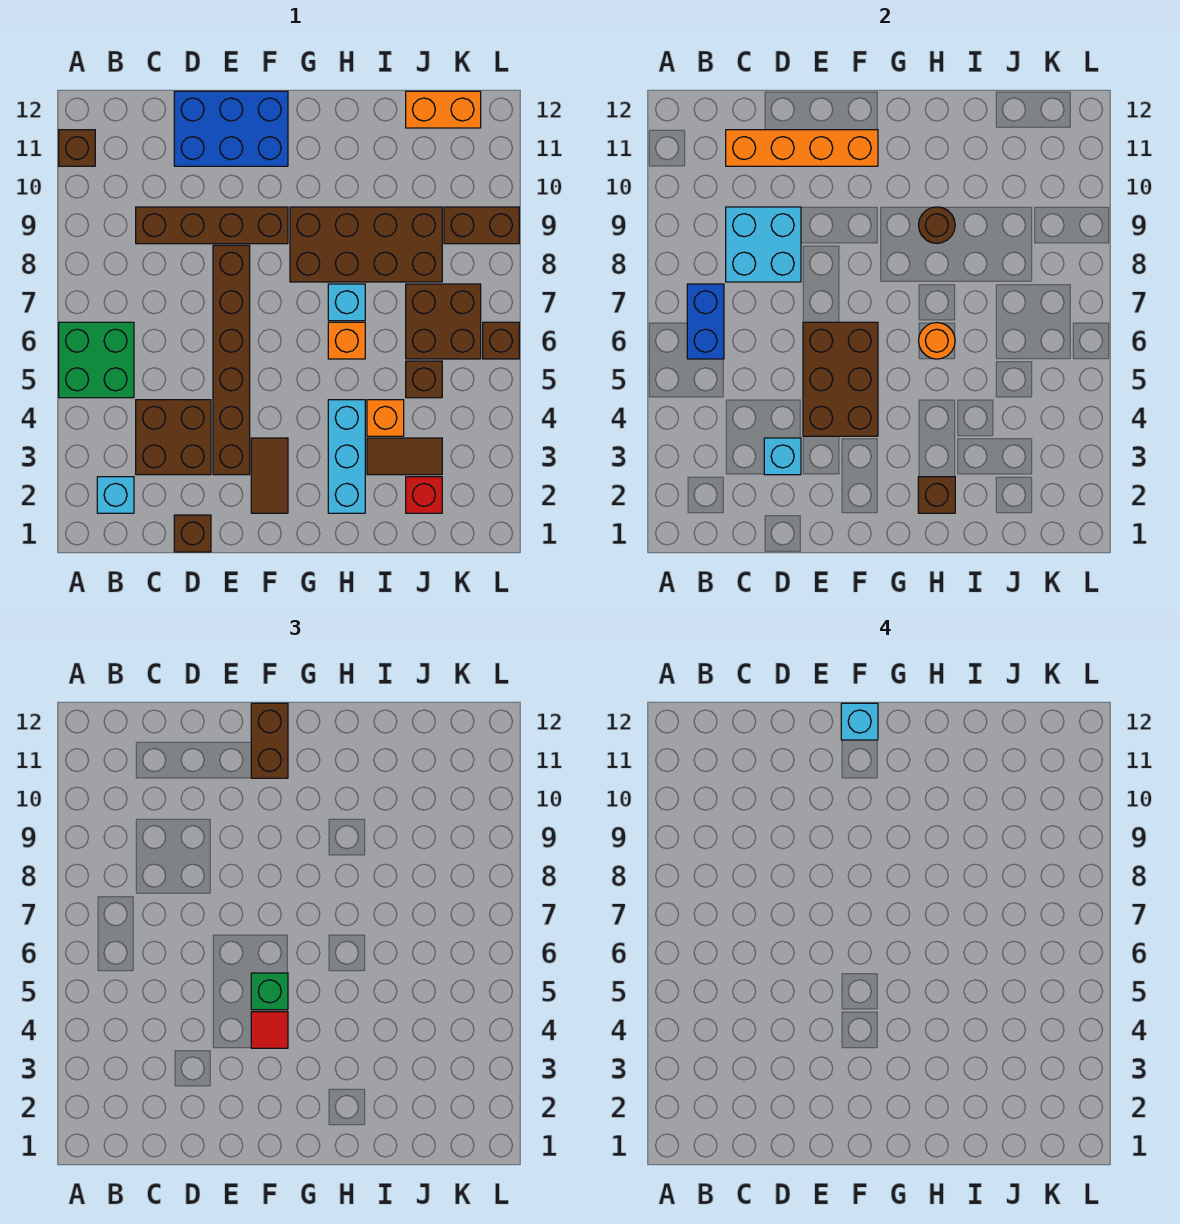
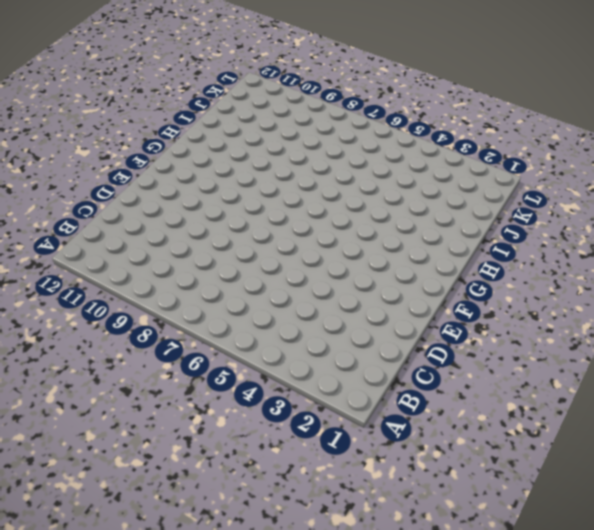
none -> green 2x2 brick [59,322,134,398]
none -> brown 1x1 brick [59,130,95,166]
none -> cyan 1x1 brick [97,477,134,513]
none -> brown 2x2 brick [136,400,211,475]

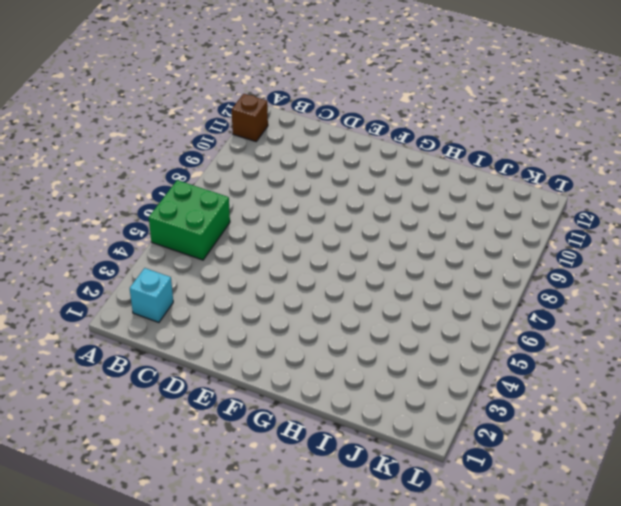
none -> brown 2x2 brick [136,400,211,475]
none -> brown 1x4 brick [136,207,288,244]
none -> brown 1x1 brick [174,515,211,552]
none -> blue 2x3 brick [174,91,288,166]

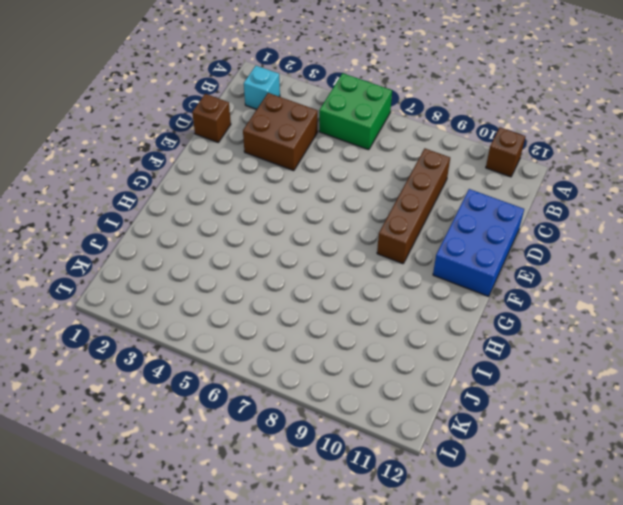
none -> brown 1x6 brick [213,245,250,475]
none -> brown 1x2 tile [251,438,288,513]
none -> brown 2x4 brick [290,207,442,282]
none -> cyan 1x3 brick [328,400,365,513]

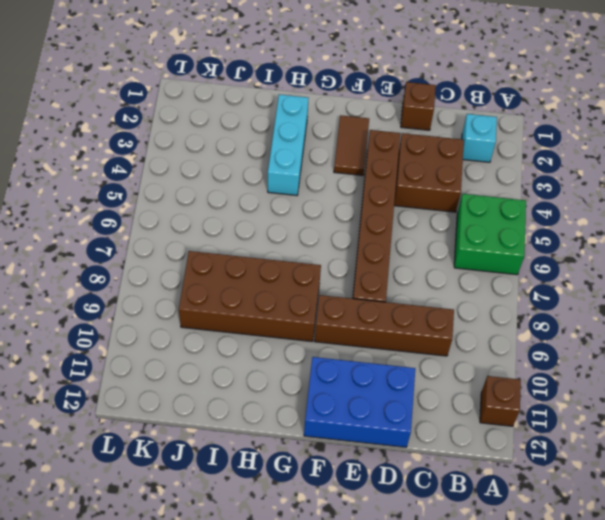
none -> orange 1x1 brick [328,322,365,359]
none -> cyan 1x1 brick [328,284,365,321]
none -> brown 1x2 tile [367,438,442,475]
none -> orange 1x1 brick [367,400,404,436]

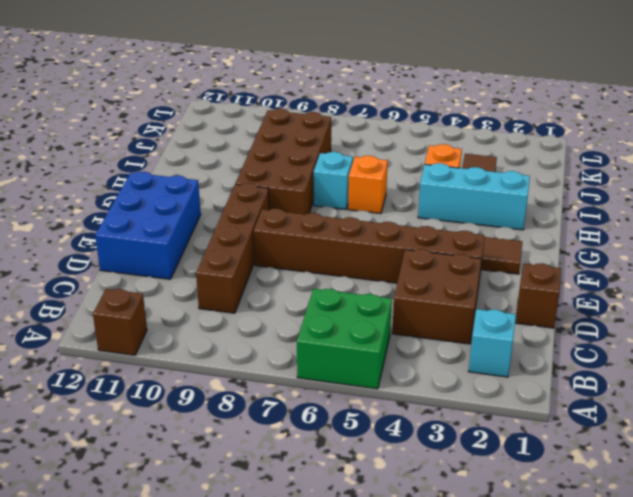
none -> red 1x1 brick [406,477,442,513]
none -> brown 1x1 brick [406,361,442,398]
none -> brown 2x2 brick [406,284,481,359]
none -> orange 1x2 brick [406,91,481,128]

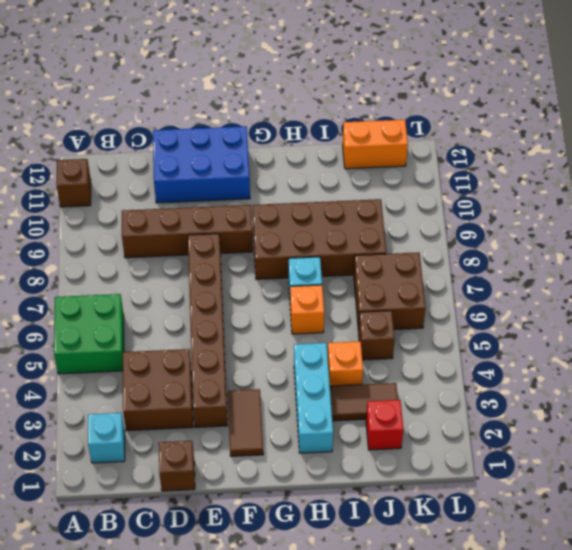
none -> brown 1x2 brick [444,207,519,244]
none -> brown 1x1 brick [483,322,519,359]
none -> blue 1x2 brick [687,284,724,359]
none -> cyan 2x2 brick [726,207,801,282]

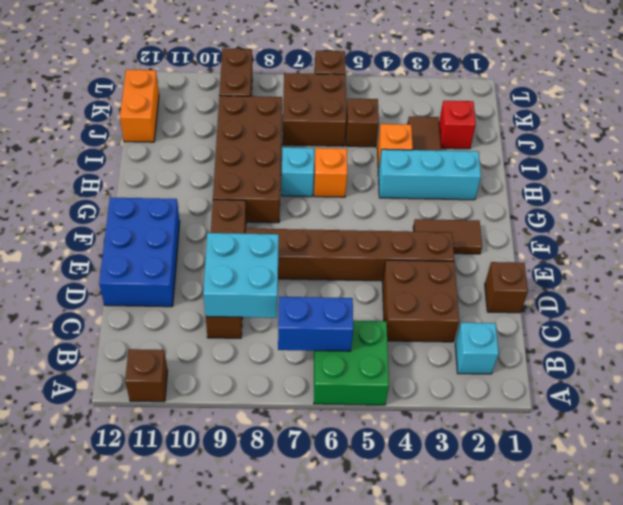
none -> orange 1x4 brick [726,130,878,166]
none -> cyan 1x1 brick [764,438,801,475]
none -> brown 2x3 brick [803,322,878,436]
none -> brown 1x1 brick [918,477,955,513]

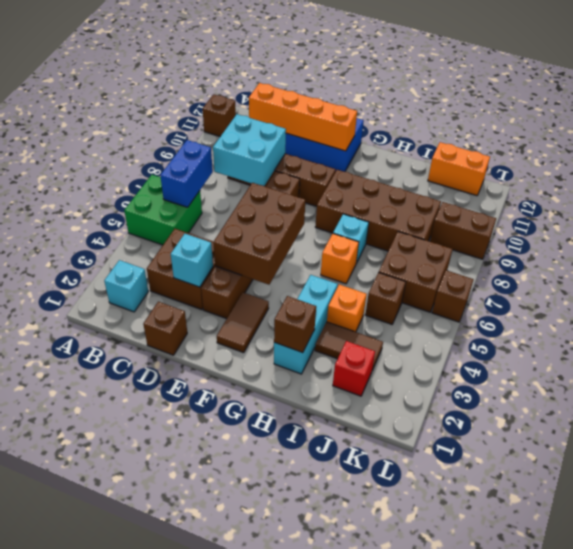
none -> orange 1x1 round brick [919,323,955,359]
none -> brown 1x1 round brick [919,207,955,243]
none -> red 1x1 tile [251,1012,288,1048]
none -> green 1x1 brick [251,973,288,1010]

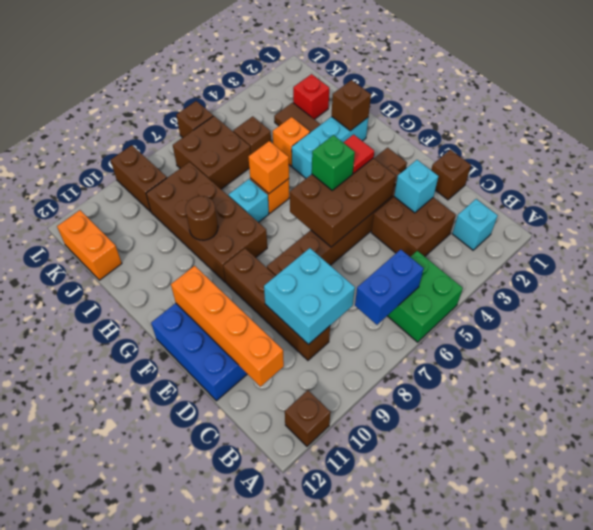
orange 1x1 brick [249,141,289,194] -> orange 1x1 round brick [919,323,955,359]
none -> brown 1x2 brick [251,703,288,778]
none -> cyan 1x1 brick [841,703,878,740]

